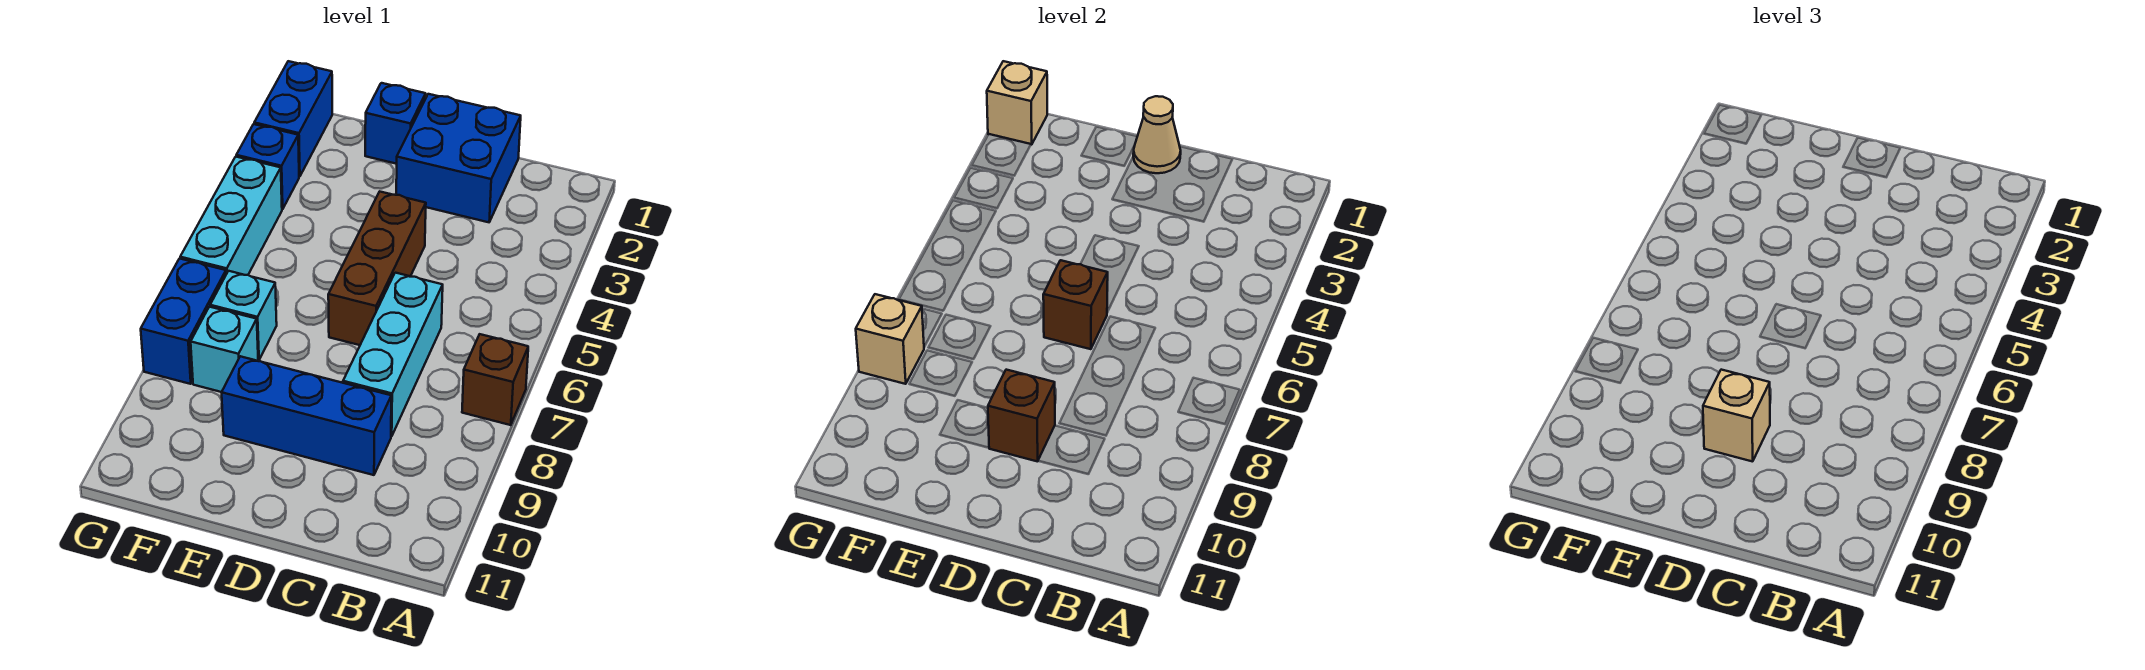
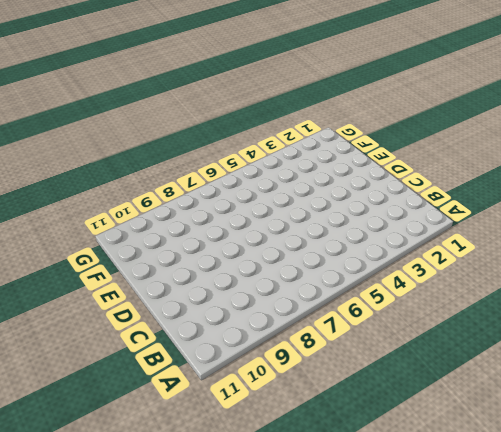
none -> brown 1x1 brick [462,334,528,425]
none -> blue 2x2 brick [396,94,521,222]
none -> cyan 1x3 brick [343,273,443,437]

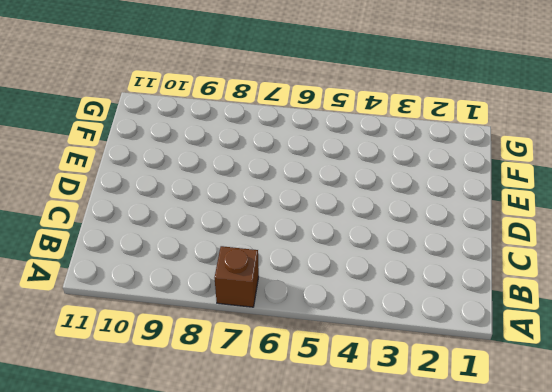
none -> blue 2x2 brick [396,94,521,222]
none -> cyan 1x3 brick [343,273,443,437]
none -> blue 1x3 brick [222,356,391,475]

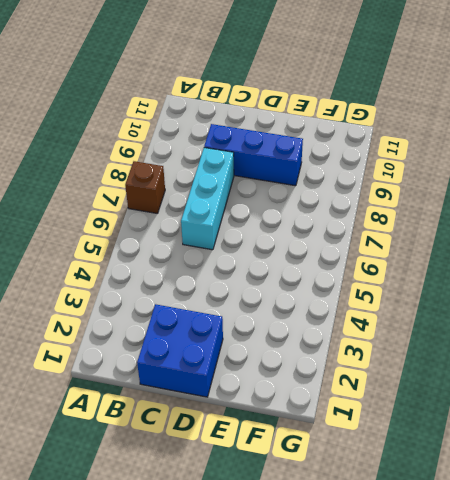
none -> brown 1x3 brick [328,192,426,345]
none -> blue 1x1 brick [365,83,426,164]
none -> cyan 1x1 brick [210,271,277,360]

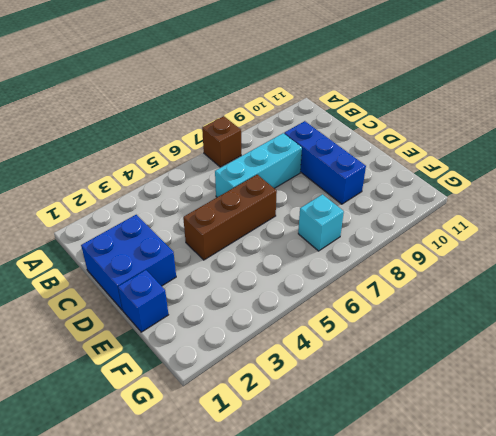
none -> cyan 1x1 brick [191,307,258,392]
none -> blue 1x2 brick [254,61,332,177]
none -> blue 1x1 brick [236,124,299,209]

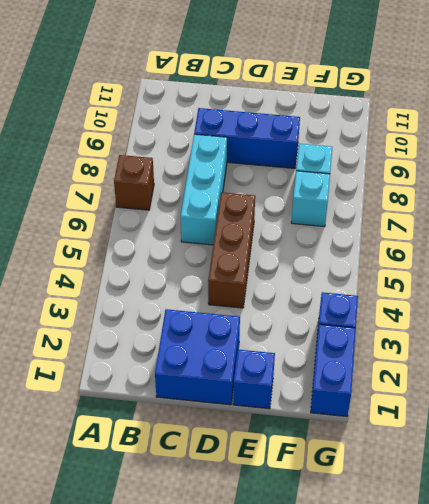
none -> cyan 1x3 brick [180,157,282,275]
none -> blue 1x2 brick [141,259,226,384]
none -> tan 1x1 cone [1133,96,1181,173]

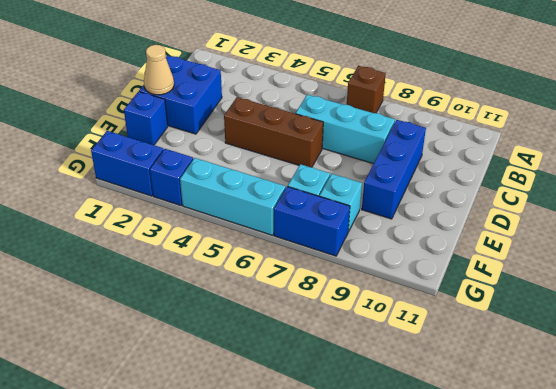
none -> brown 1x1 brick [1043,260,1108,349]
none -> brown 1x1 brick [988,370,1055,462]
none -> tan 1x1 brick [987,61,1047,144]

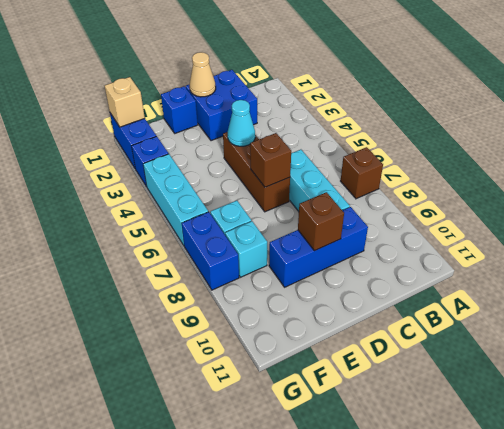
cyan 1x1 cone [228,100,255,146] -> none
none -> tan 1x1 brick [856,294,924,384]
none -> tan 1x1 brick [1703,370,1770,462]

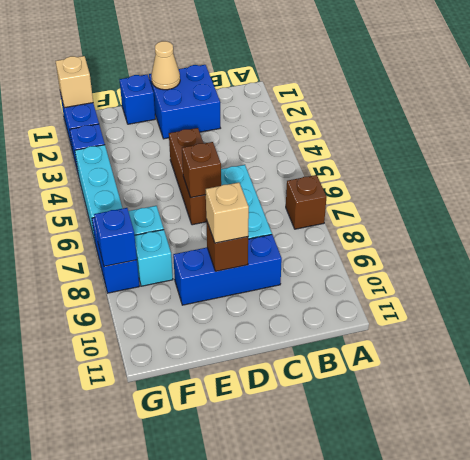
blue 1x1 brick [94,208,137,266] -> tan 1x1 brick [856,294,924,384]

